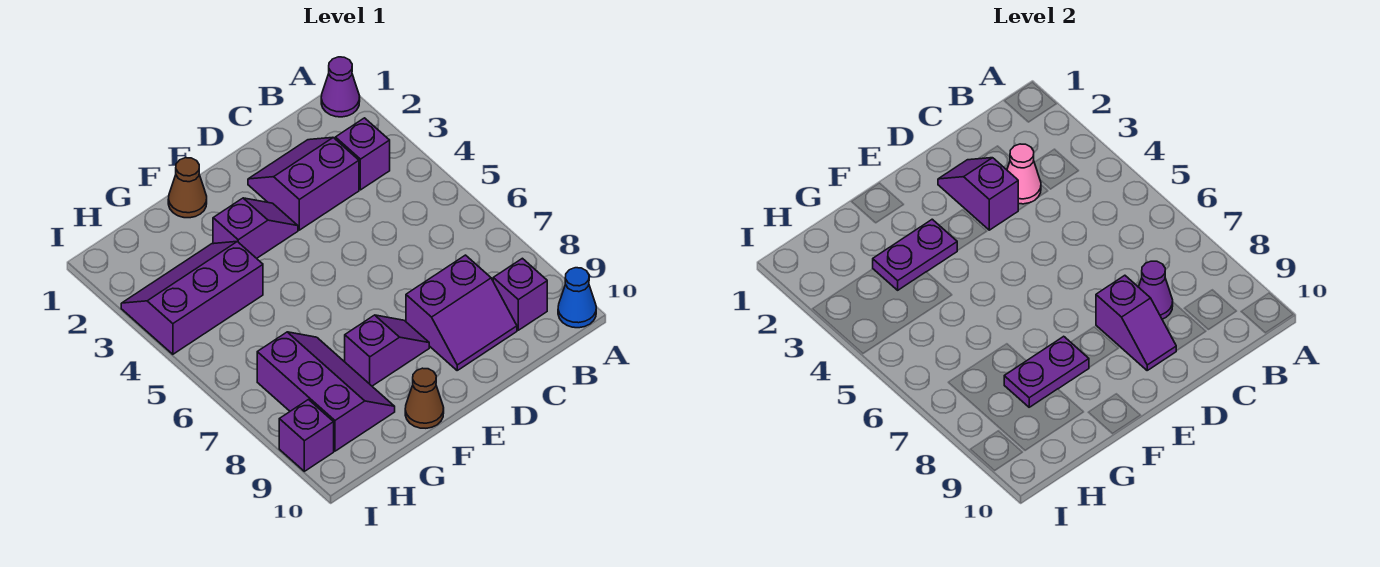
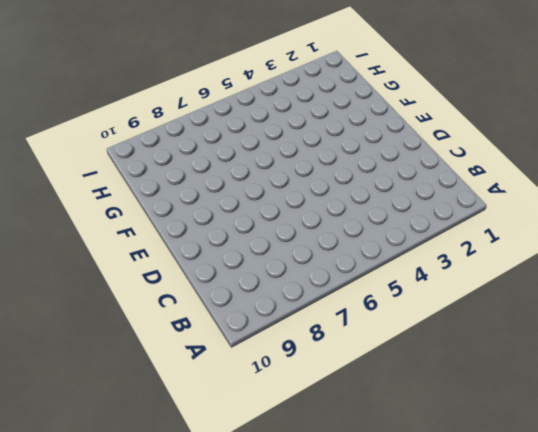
none -> purple 1x1 cone [321,57,360,117]
none -> blue 1x1 cone [558,268,596,328]
none -> purple 1x1 brick [335,118,390,190]

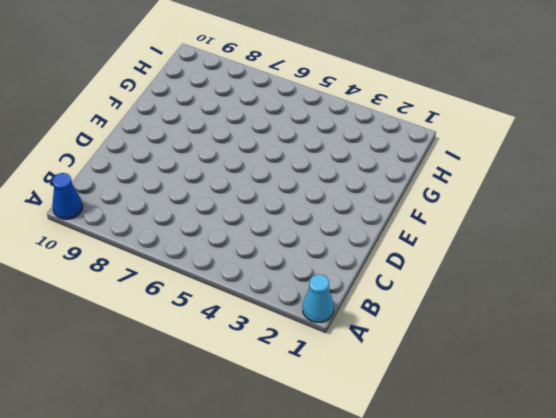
cyan 1x1 cone [303,274,334,322] -> purple 1x1 cone [321,57,360,117]
none -> purple 1x1 brick [335,118,390,190]
none -> purple 1x1 brick [493,258,547,330]
none -> purple 2x2 slope [248,137,359,230]

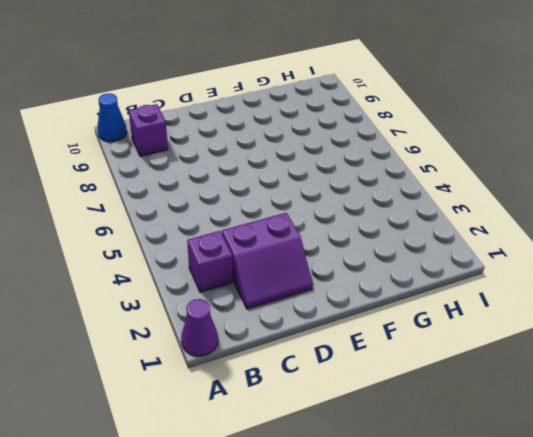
none -> purple 2x2 slope [406,255,517,370]
none -> purple 1x2 slope [213,198,298,258]
none -> purple 1x2 slope [345,315,429,386]

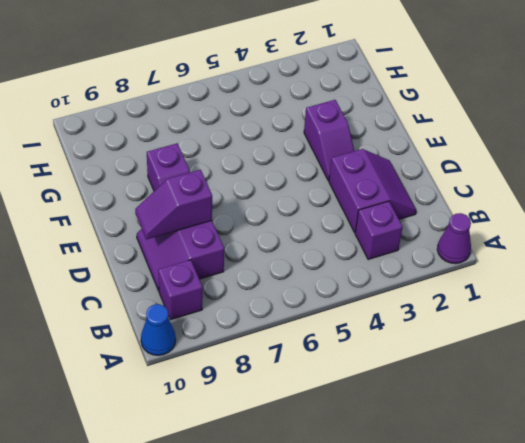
none -> brown 1x1 cone [168,158,207,218]
none -> brown 1x1 cone [405,368,444,428]
none -> purple 2x3 slope [121,242,263,354]

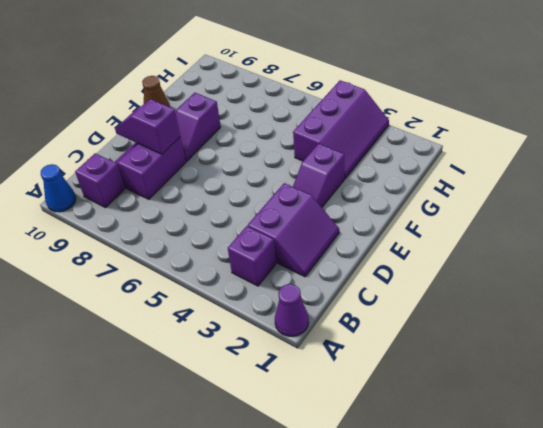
none -> brown 1x1 cone [168,158,207,218]
none -> purple 2x3 slope [257,332,395,451]
none -> purple 1x1 brick [279,400,334,471]

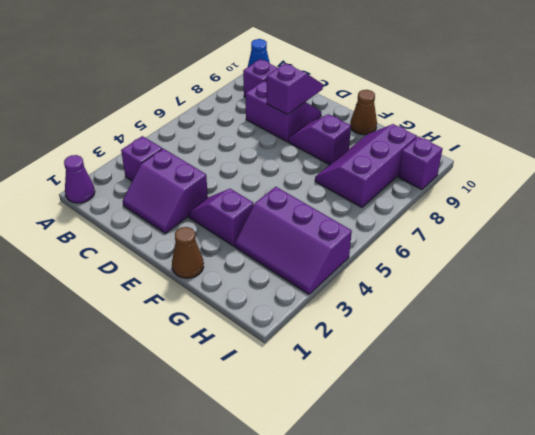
none -> pink 1x1 cone [1007,144,1041,204]
none -> purple 1x1 cone [1139,261,1173,319]
none -> purple 1x2 slope [938,158,1018,230]

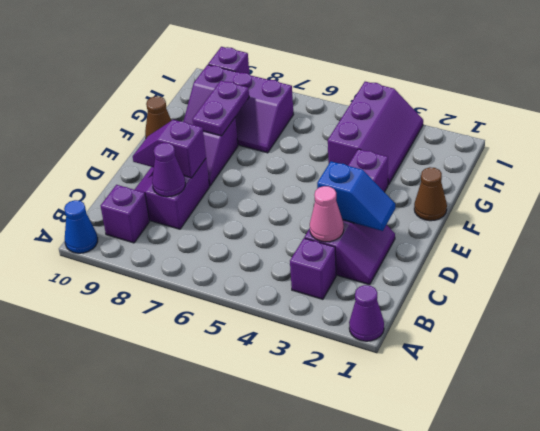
blue 1x2 slope [317,161,395,231] -> purple 1x2 slope [938,158,1018,230]
none -> purple 1x2 plate [873,219,957,290]

